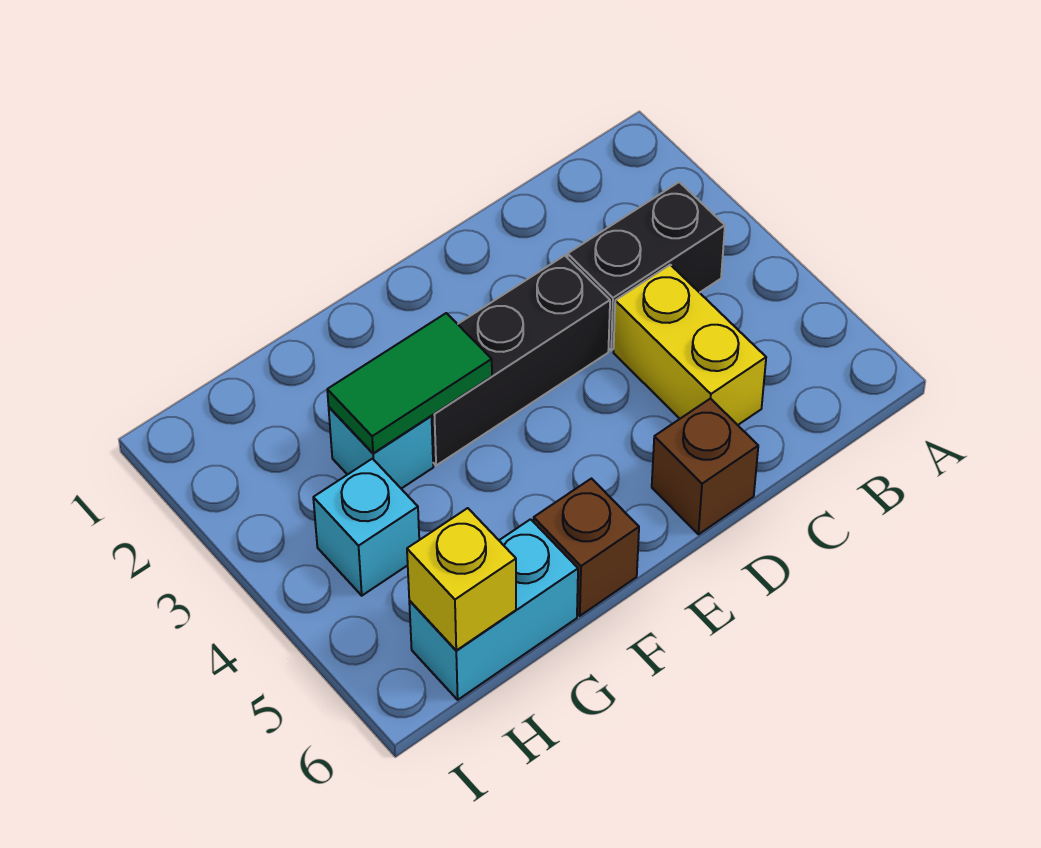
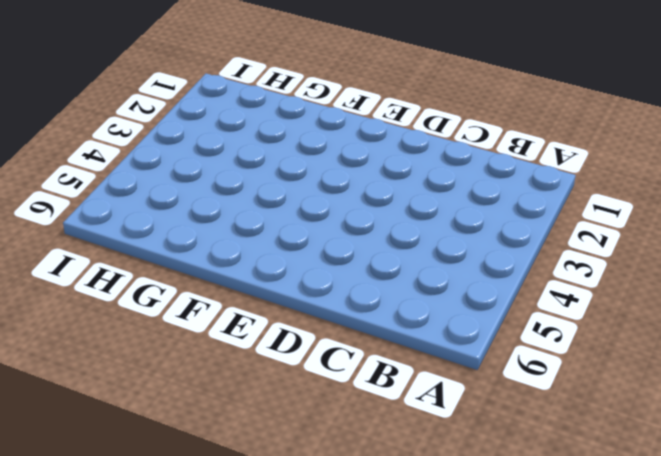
none -> black 1x2 brick [567,182,725,350]
none -> yellow 1x2 brick [613,265,766,425]

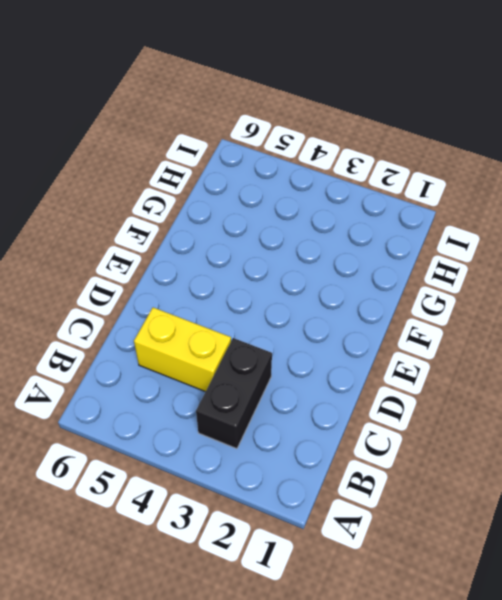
none -> black 1x3 brick [432,256,610,466]
none -> brown 1x1 brick [652,398,758,534]

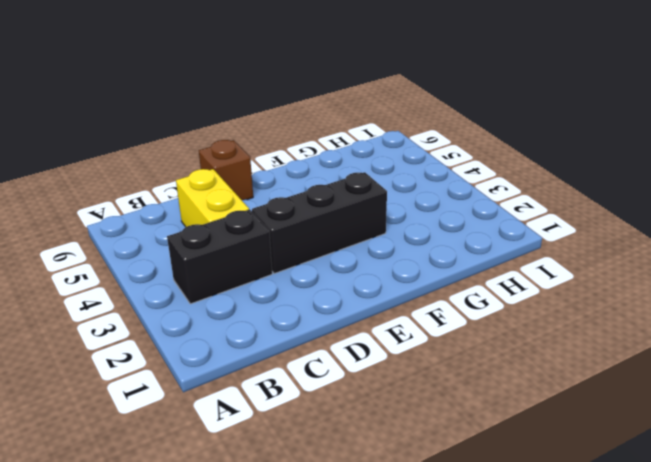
none -> brown 1x1 brick [534,479,639,616]
none -> cyan 1x1 brick [329,407,433,489]

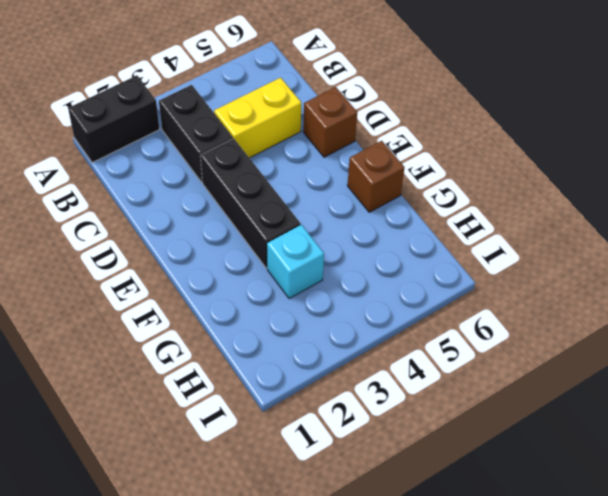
black 1x2 brick [68,75,160,163] -> none
none -> cyan 1x2 brick [409,519,578,700]
none -> cyan 1x1 brick [313,459,419,596]

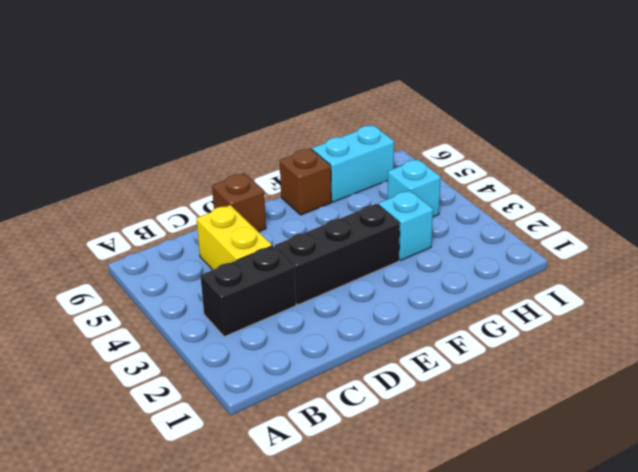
none -> green 1x2 tile [327,313,492,453]
none -> yellow 1x1 brick [407,508,516,650]

